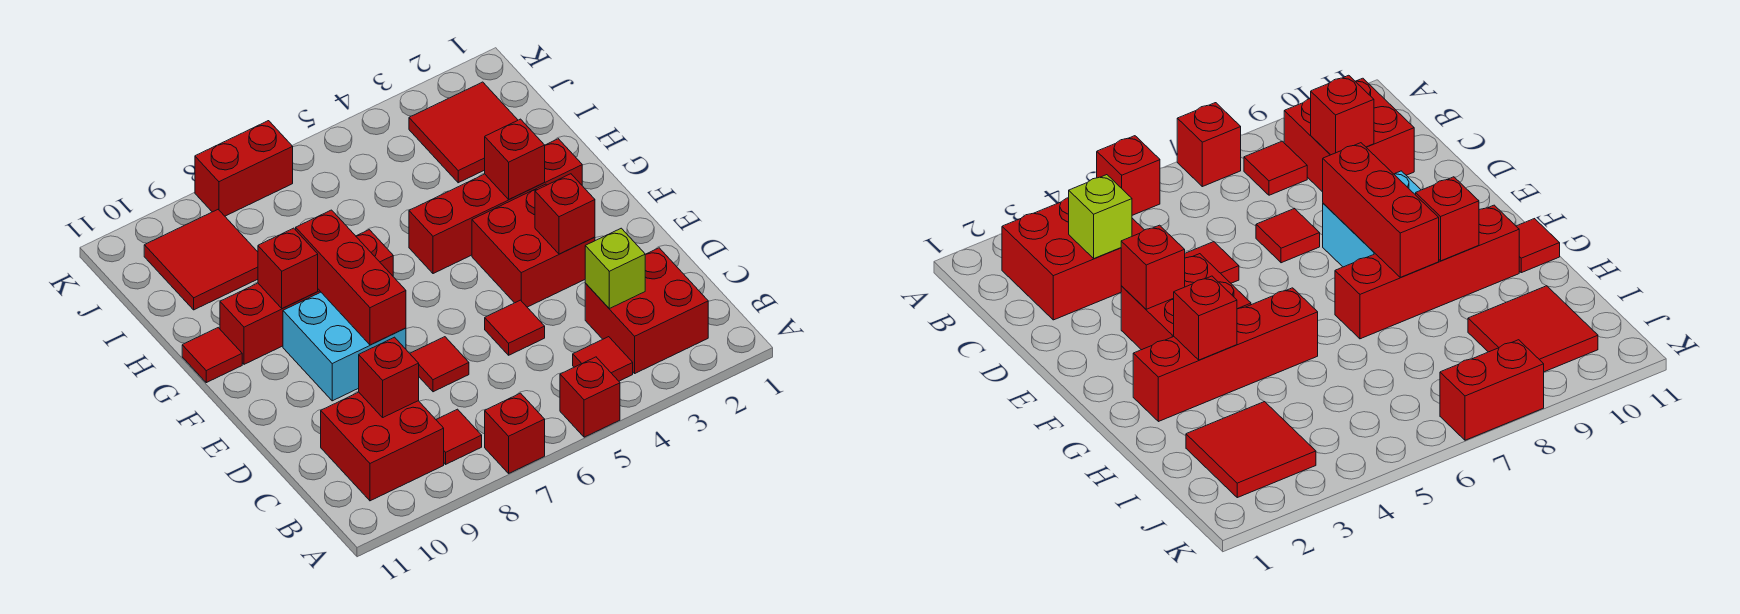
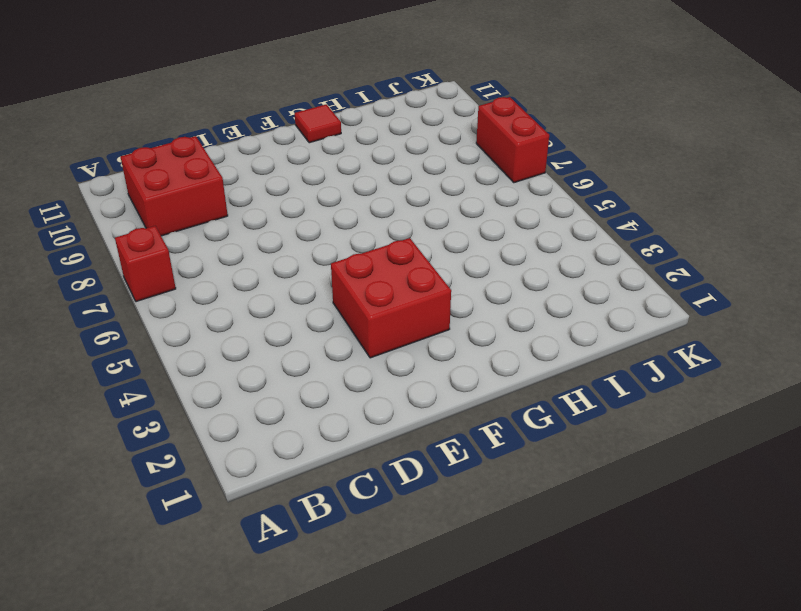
none -> red 1x1 brick [560,357,620,437]
none -> red 2x2 brick [585,248,708,373]
none -> red 1x1 tile [573,337,633,381]

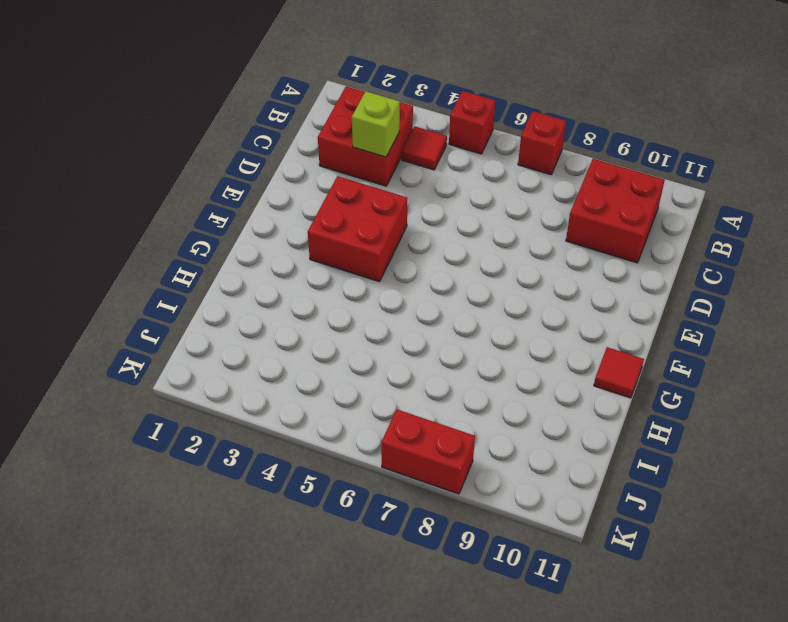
none -> red 1x1 tile [436,409,482,464]
none -> red 1x1 tile [485,300,545,355]
none -> red 1x1 tile [410,337,469,392]

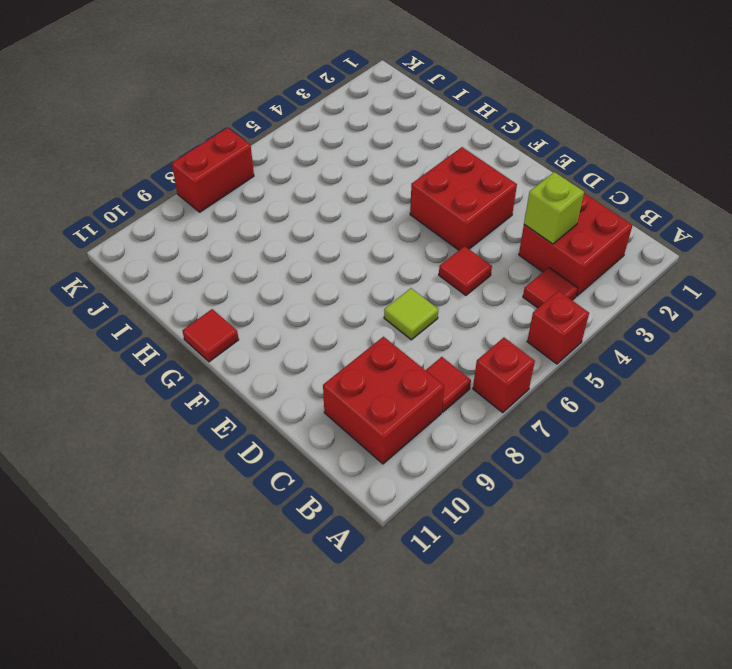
lime 1x1 tile [384,288,438,340] -> red 1x1 tile [410,337,469,392]
none -> cyan 2x2 brick [283,292,406,401]
none -> red 1x4 brick [409,139,582,274]
none -> red 1x4 brick [220,230,393,364]

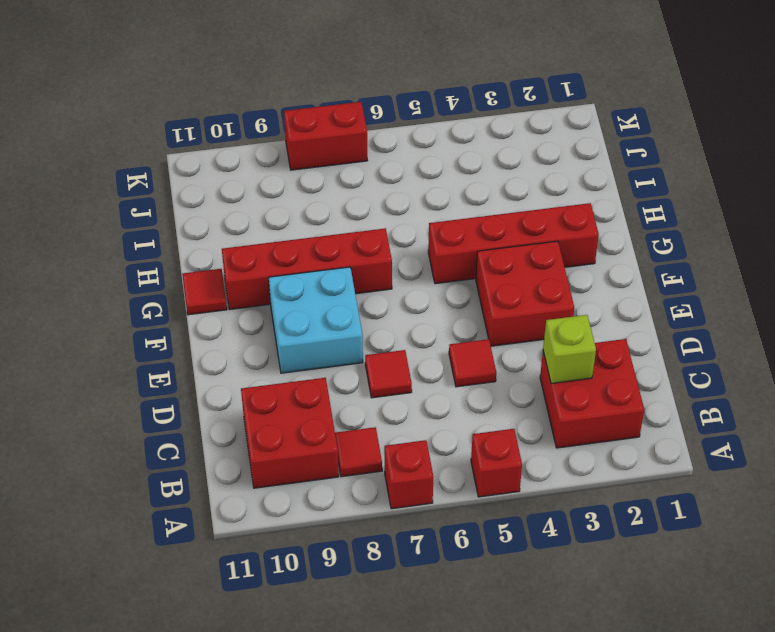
none -> red 1x1 tile [573,337,633,381]
none -> red 2x2 tile [409,82,518,183]
none -> red 2x2 tile [144,210,258,310]

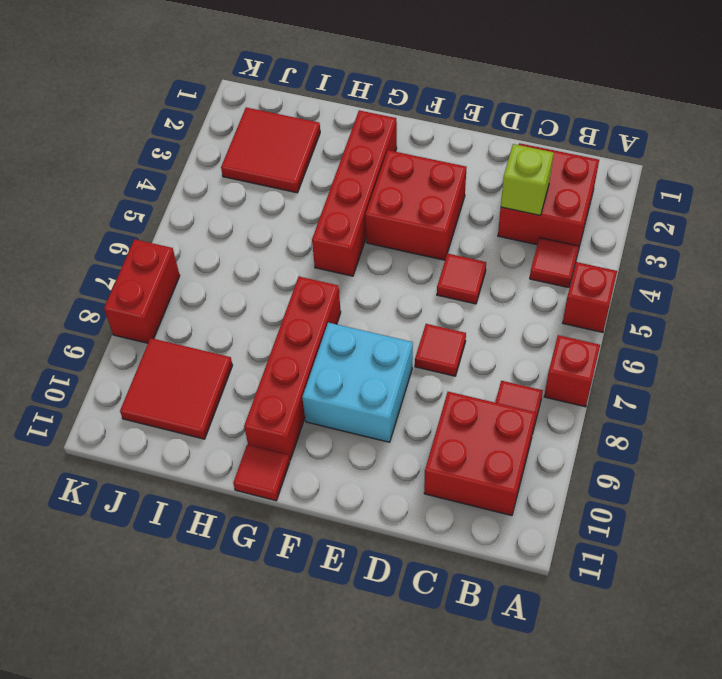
none -> red 1x1 brick [359,337,419,417]
none -> red 1x1 brick [535,174,595,254]
none -> red 1x3 brick [296,210,406,345]

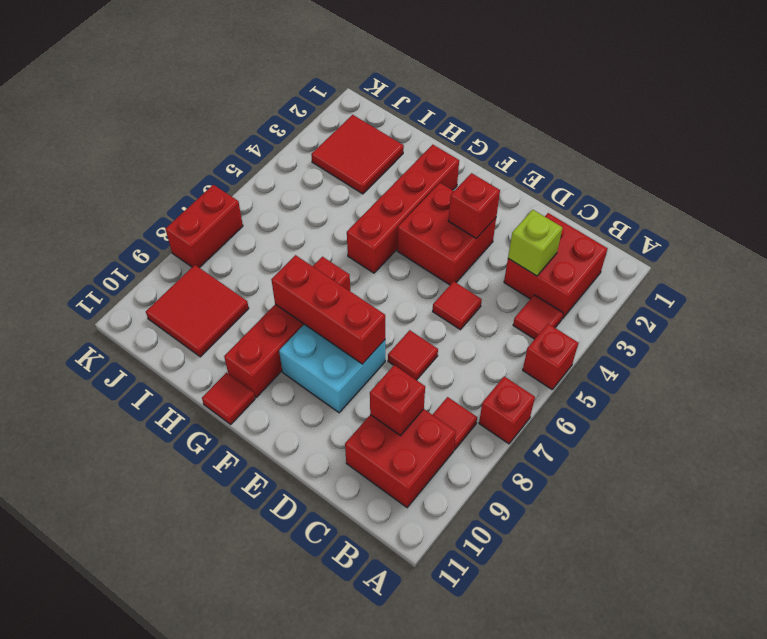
none -> red 1x1 brick [485,119,545,199]
none -> red 1x1 brick [258,228,318,309]

